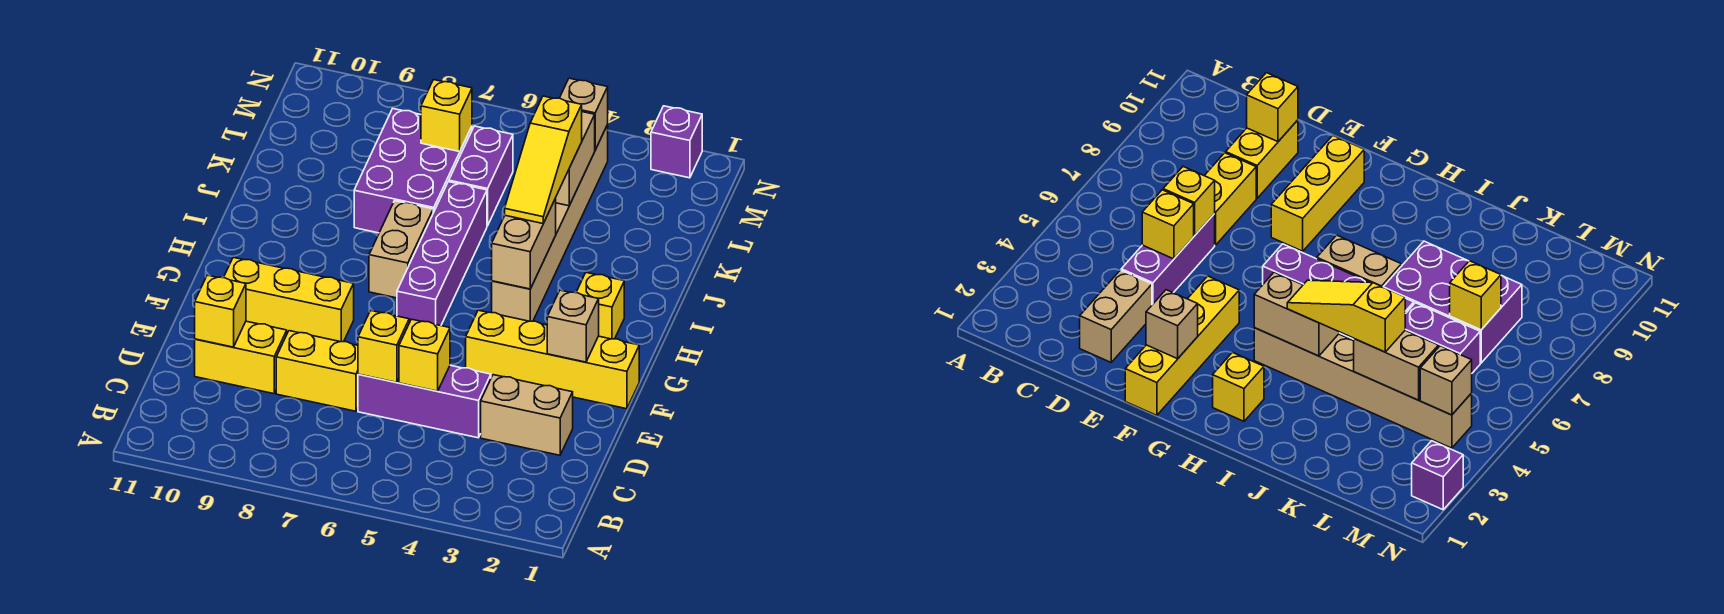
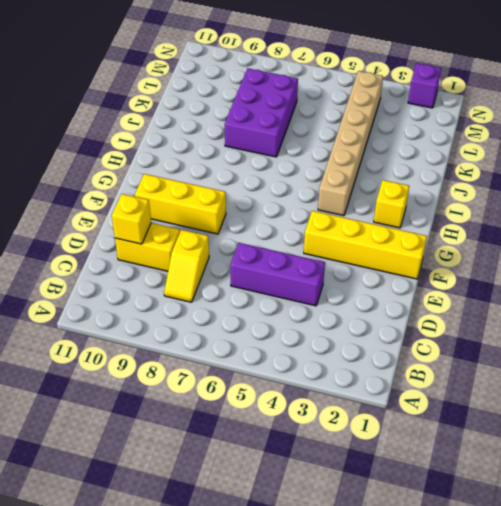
yellow 1x2 slope [164,230,209,302] -> yellow 1x2 brick [276,331,358,411]
none -> tan 1x2 brick [481,375,573,455]
none -> purple 1x4 brick [397,182,487,326]
none -> tan 1x2 brick [369,201,433,298]

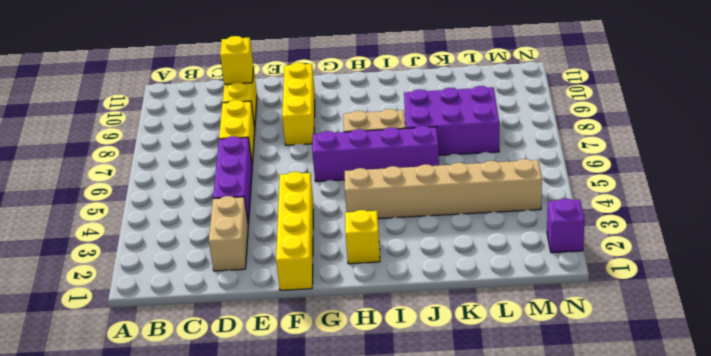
none -> purple 1x2 brick [449,126,513,226]
none -> yellow 1x1 brick [399,319,450,391]
none -> yellow 1x1 brick [358,311,409,382]

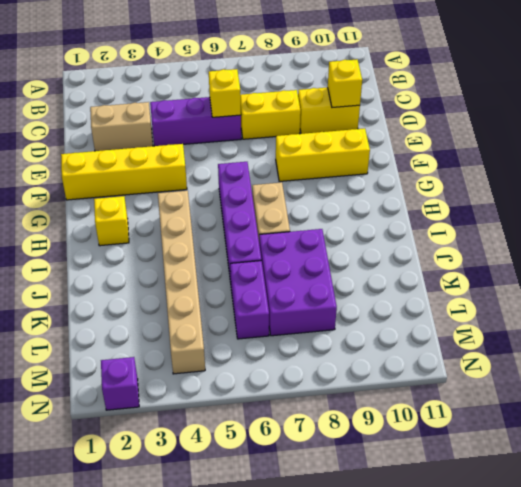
none -> yellow 1x1 brick [399,319,450,391]
none -> tan 1x1 brick [547,290,599,362]
none -> tan 1x2 brick [492,199,556,289]

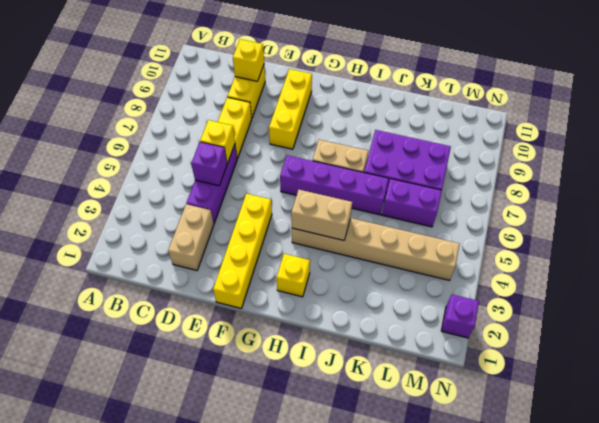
purple 1x1 brick [191,142,227,186] -> yellow 1x1 brick [399,319,450,391]
none -> tan 1x1 brick [547,290,599,362]
none -> tan 1x2 brick [555,112,595,206]
none -> yellow 1x1 brick [421,80,472,152]

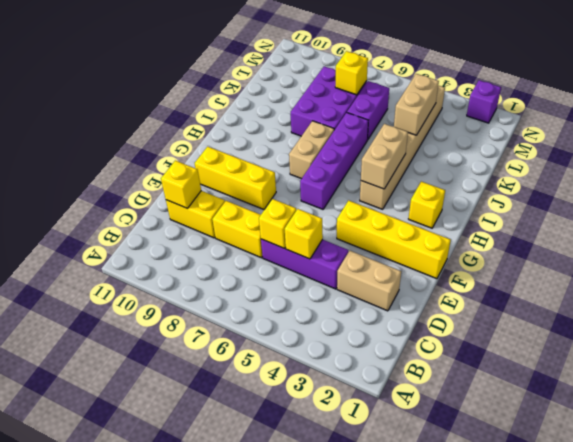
none -> tan 1x1 brick [547,290,599,362]
none -> tan 1x1 brick [560,78,608,150]
none -> yellow 1x3 slope [505,96,582,223]

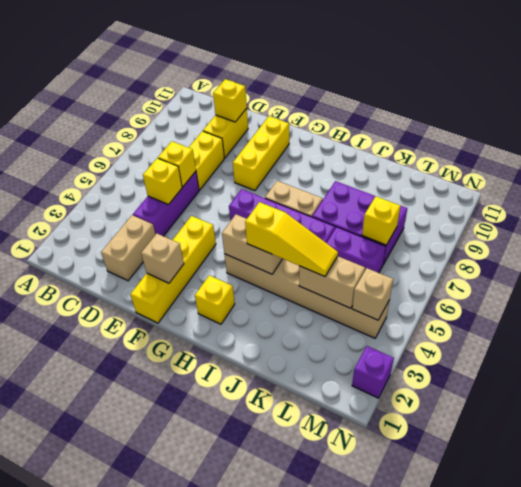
yellow 1x3 slope [245,202,338,277] -> yellow 1x3 slope turned to [505,96,582,223]

